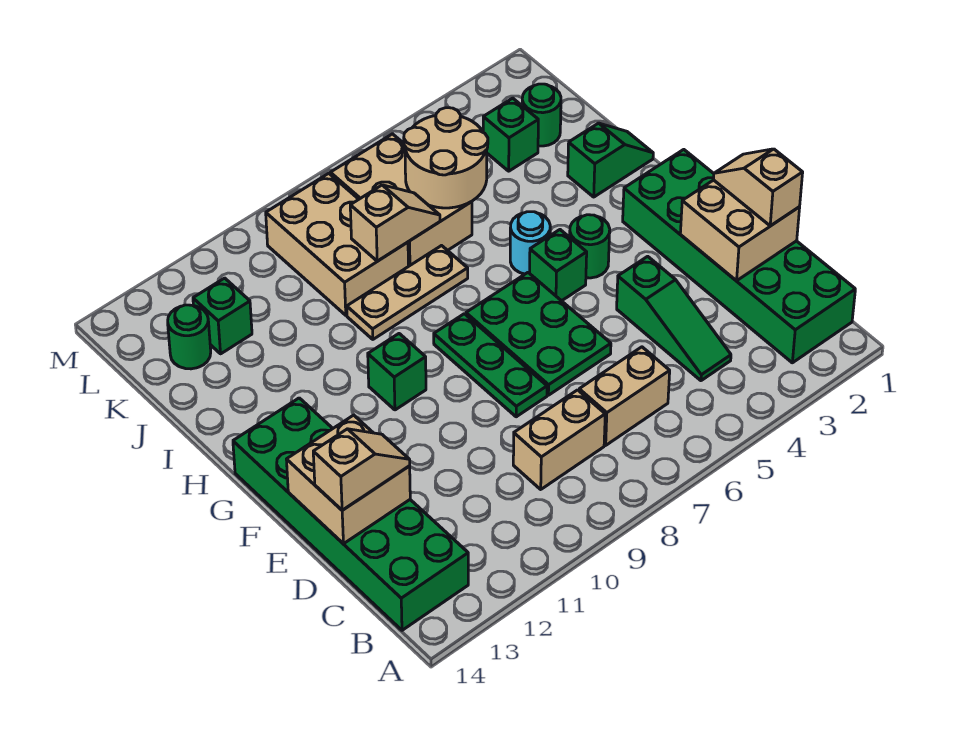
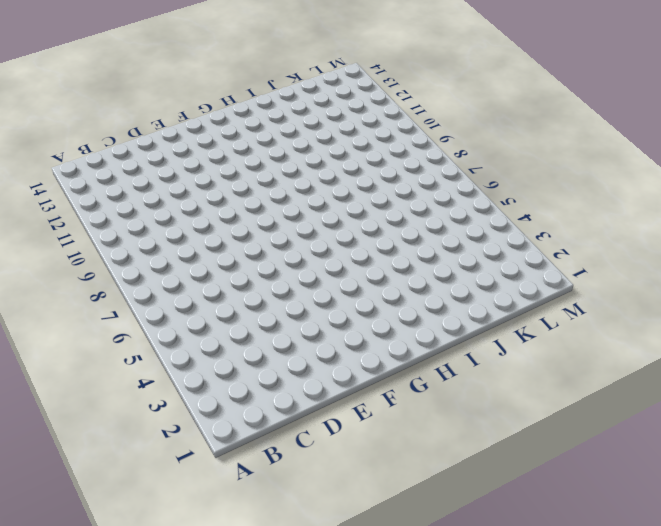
none -> green 2x6 brick [623,150,855,363]
none -> green 2x6 brick [233,398,468,630]
none -> green 1x3 slope [617,256,731,381]

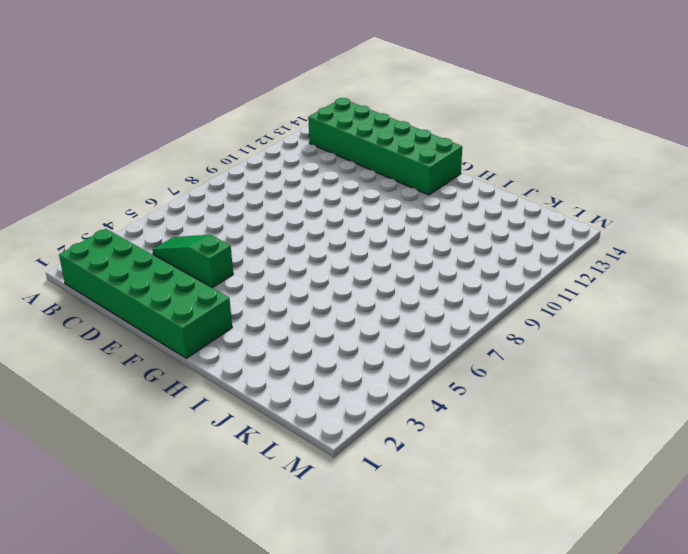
none -> tan 1x2 brick [579,347,670,445]
none -> tan 1x2 brick [513,390,605,489]
none -> green 2x3 plate [466,273,611,395]

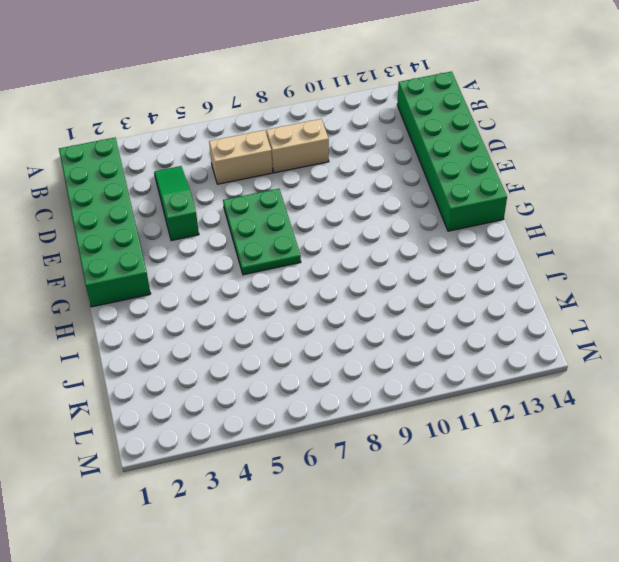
none -> green 1x3 plate [434,314,547,417]
none -> green 1x1 round brick [570,215,610,278]
none -> green 1x1 brick [530,230,587,301]

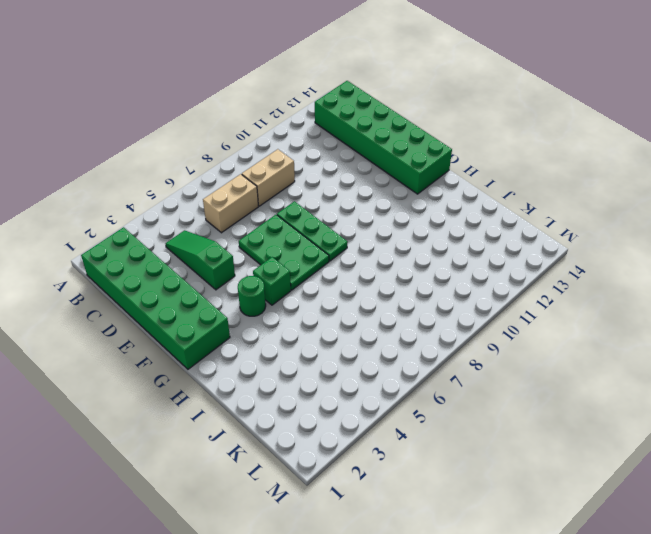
none -> green 1x1 brick [368,334,426,410]
none -> cyan 1x1 round brick [510,212,550,274]
none -> green 1x2 slope [568,123,653,197]

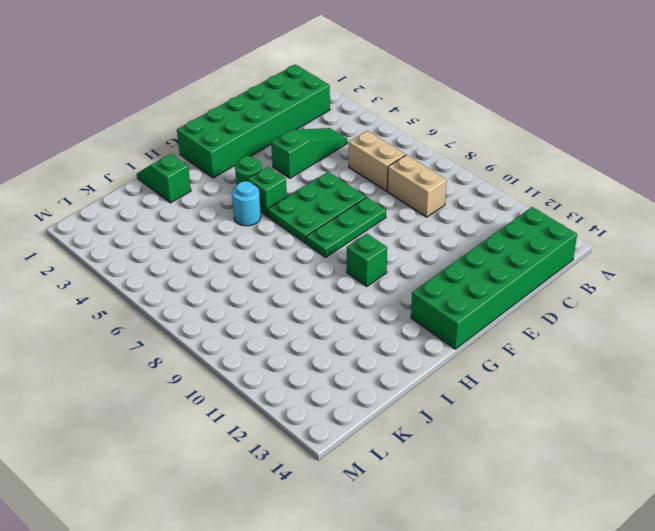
none -> tan 1x3 plate [347,246,468,339]
none -> tan 2x3 brick [330,134,472,266]
none -> tan 2x3 brick [266,173,408,315]

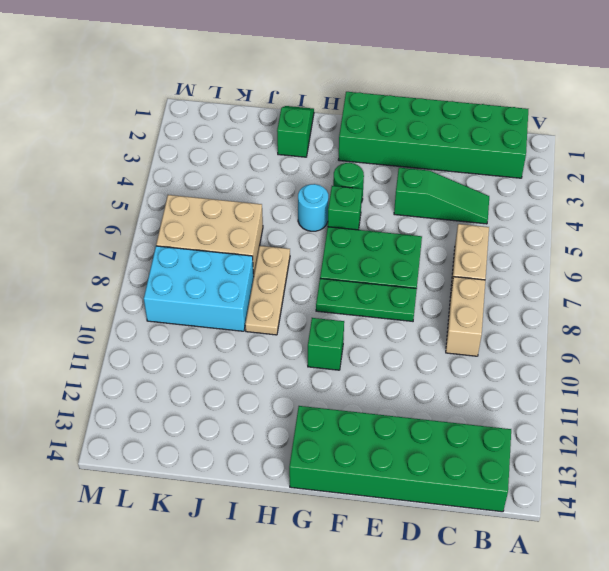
cyan 2x3 brick [144,246,254,331] -> tan 2x3 brick [266,173,408,315]
none -> green 1x1 round brick [522,84,561,146]
none -> green 1x1 brick [483,98,538,171]
none -> green 1x1 brick [193,278,252,354]

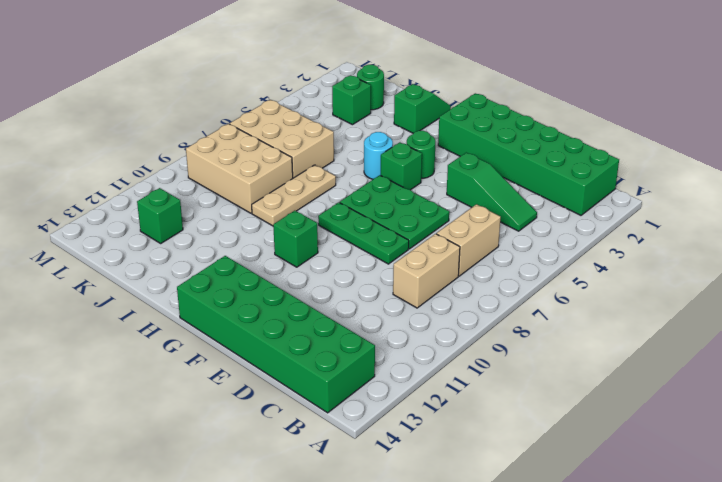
none -> green 1x1 round brick [168,305,211,369]
none -> tan 2x2 brick [680,180,800,281]
none -> tan 2x2 brick [286,415,410,544]

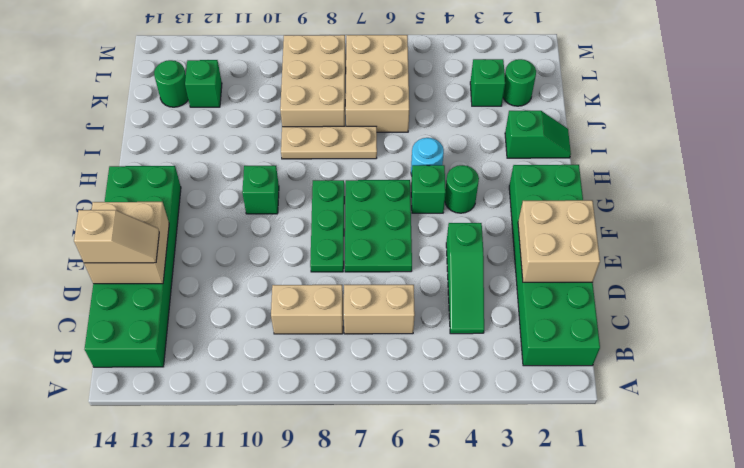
none -> tan 2x2 round brick [404,108,488,208]
none -> tan 1x2 slope [350,185,440,261]
none -> tan 1x2 slope [713,149,803,226]

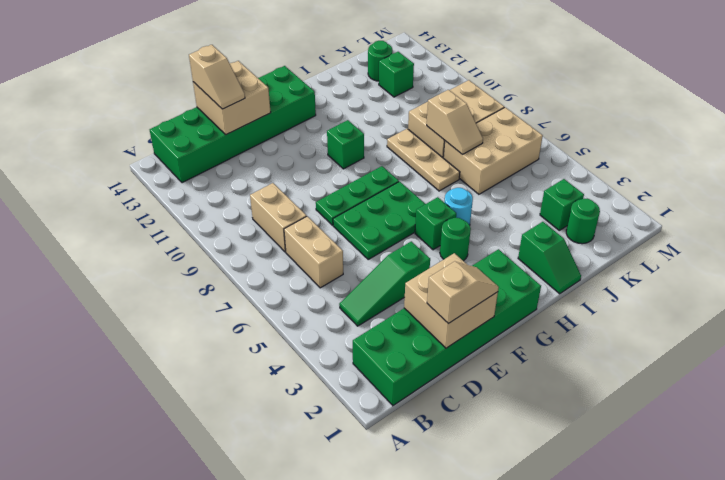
none -> tan 2x2 round brick [404,108,488,208]

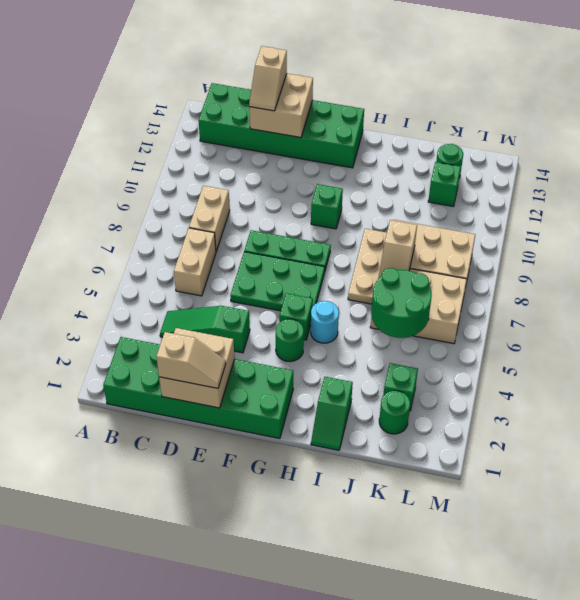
green 2x2 round brick [371,268,432,338] -> tan 2x2 round brick [404,108,488,208]

